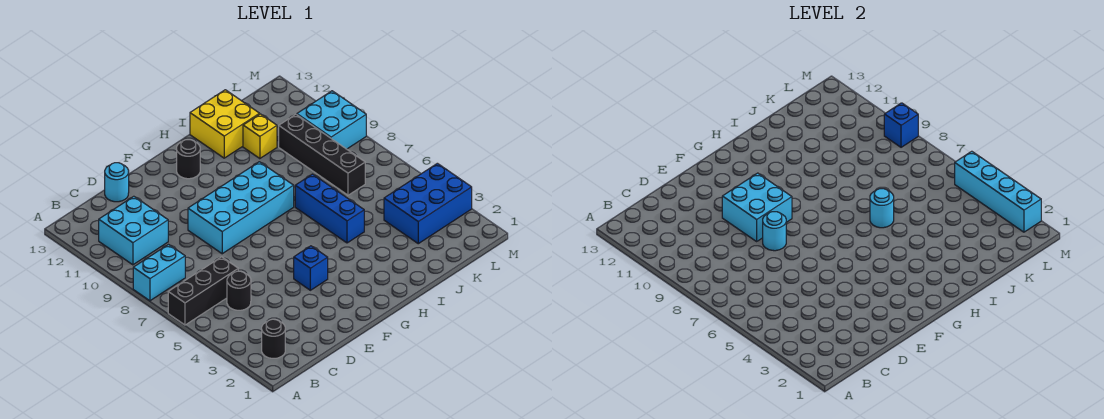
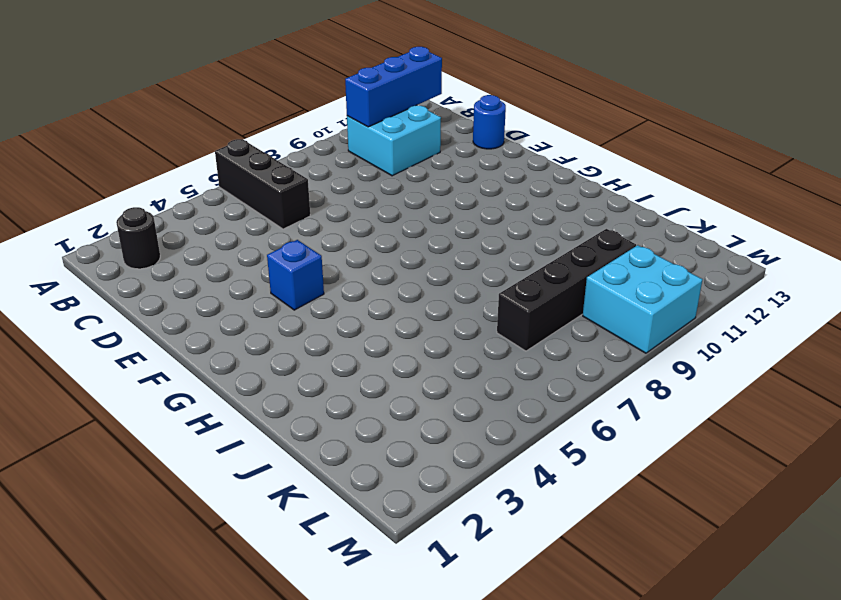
blue 1x3 brick [345,47,442,127] -> blue 1x3 brick moved to [295,174,364,243]
blue 1x1 round brick [473,95,506,149] -> cyan 1x1 round brick [105,163,129,202]
none -> cyan 1x2 brick [133,245,185,301]
none -> black 1x1 round brick [227,271,251,310]
none -> cyan 2x4 brick [188,162,294,254]

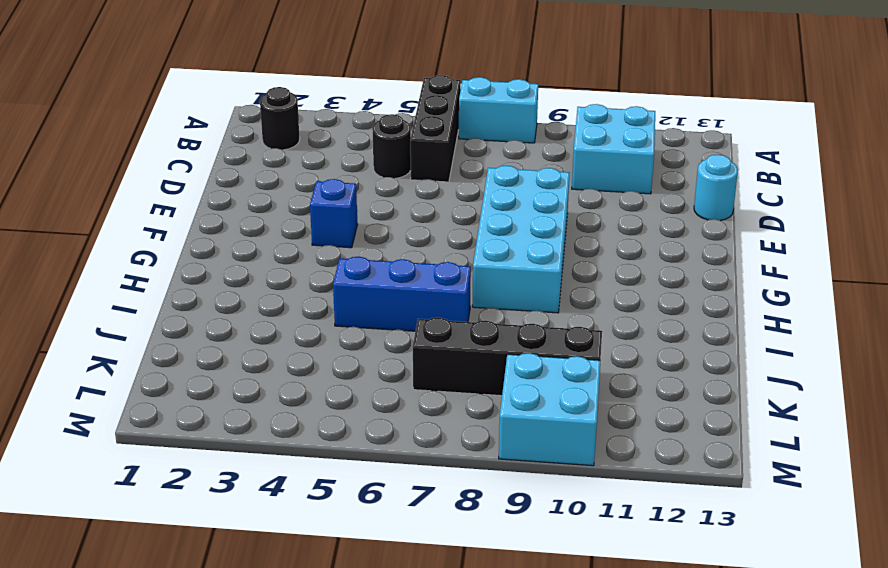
cyan 1x2 brick [459,77,538,143] -> cyan 1x2 brick turned to [133,245,185,301]
none -> black 1x1 round brick [177,140,200,179]
none -> yellow 2x2 brick [190,90,260,158]
none -> yellow 1x1 brick [243,114,277,159]

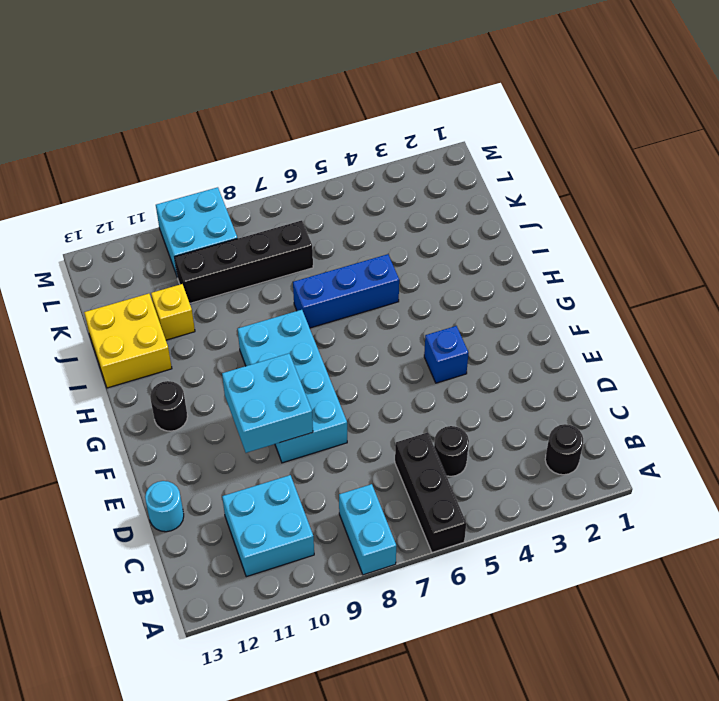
none -> blue 2x3 brick [384,163,472,244]
none -> cyan 1x1 round brick [763,212,786,251]
none -> cyan 1x1 round brick [870,189,894,228]

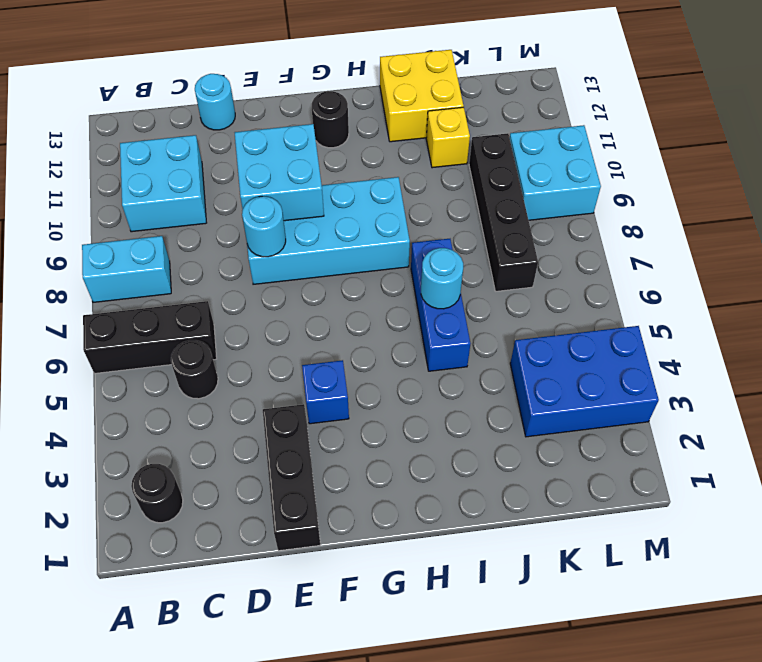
black 1x3 brick [263,404,320,551] -> none
none -> cyan 1x4 brick [955,151,1041,232]
none -> blue 1x1 brick [884,103,918,147]

